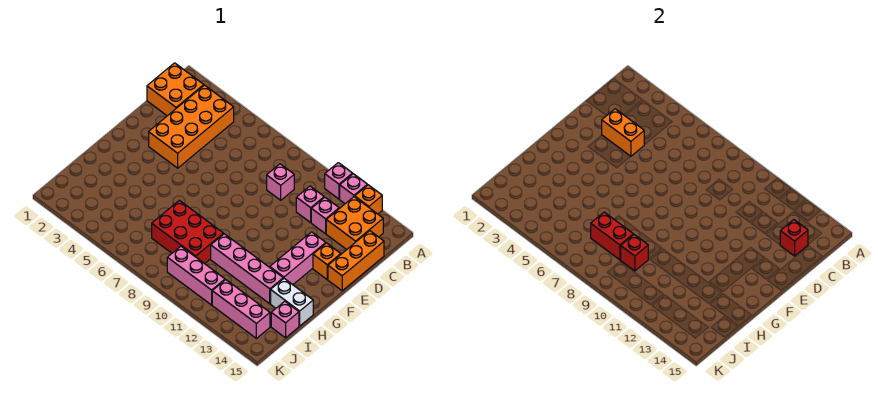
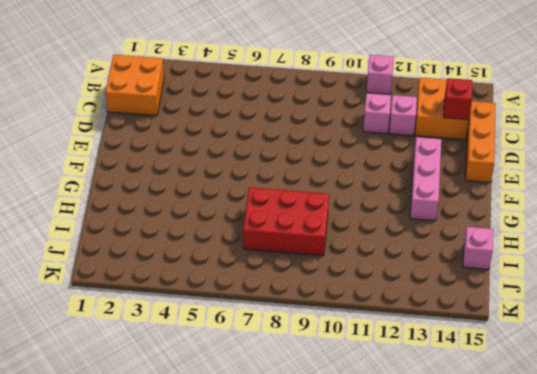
none -> pink 1x1 brick [340,174,367,204]
none -> orange 1x1 brick [355,185,382,214]
none -> orange 2x4 brick [149,85,234,168]

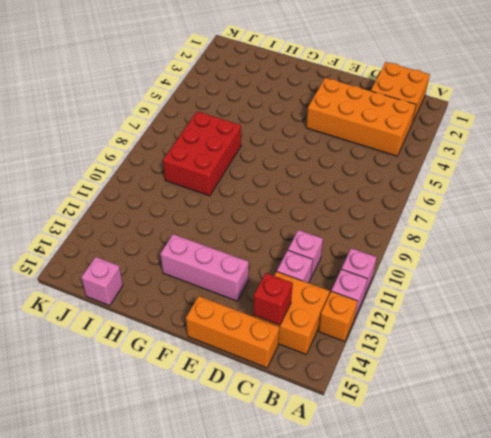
none -> pink 1x1 brick [267,164,294,200]
none -> orange 1x1 brick [313,243,341,279]
none -> pink 1x4 brick [211,234,283,304]

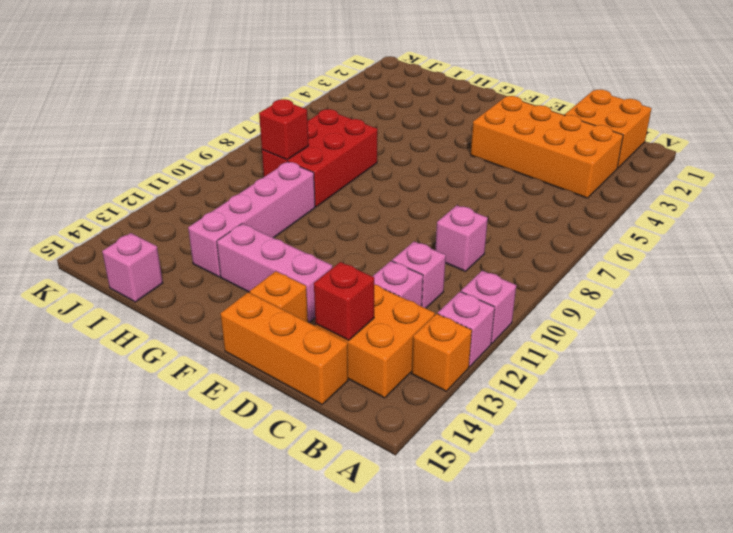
none -> white 1x2 brick [271,279,313,326]
none -> pink 1x3 brick [167,246,225,305]
none -> pink 1x3 brick [212,280,270,338]

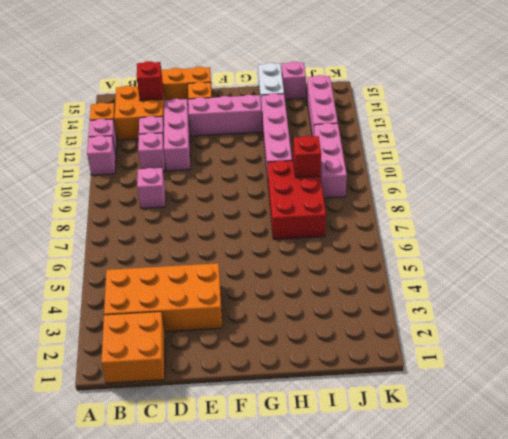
pink 1x3 brick [164,99,190,171] -> none
none -> orange 1x2 brick [602,109,644,157]
none -> red 1x2 brick [591,212,633,260]

